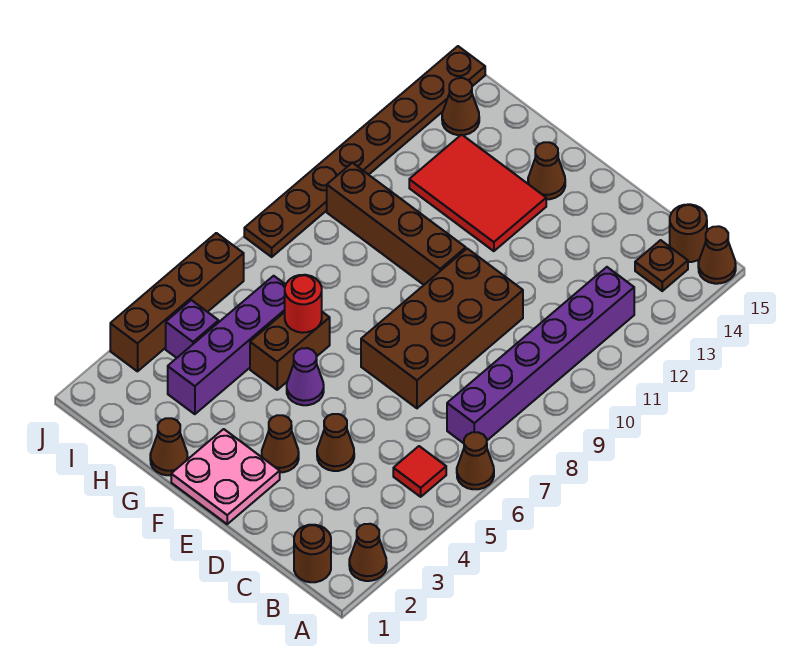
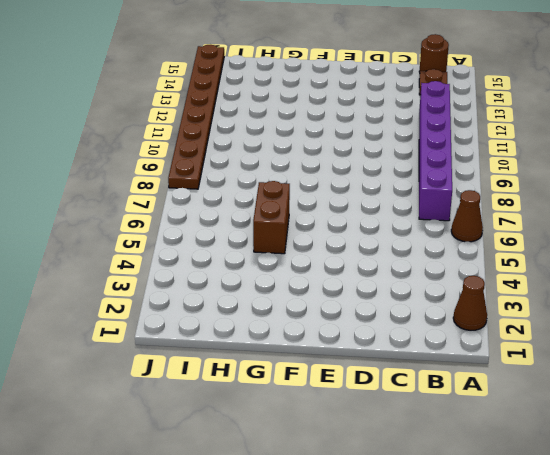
none -> brown 1x1 cone [698,226,736,284]
none -> brown 1x1 round brick [294,525,331,582]
none -> red 1x1 tile [393,446,446,497]

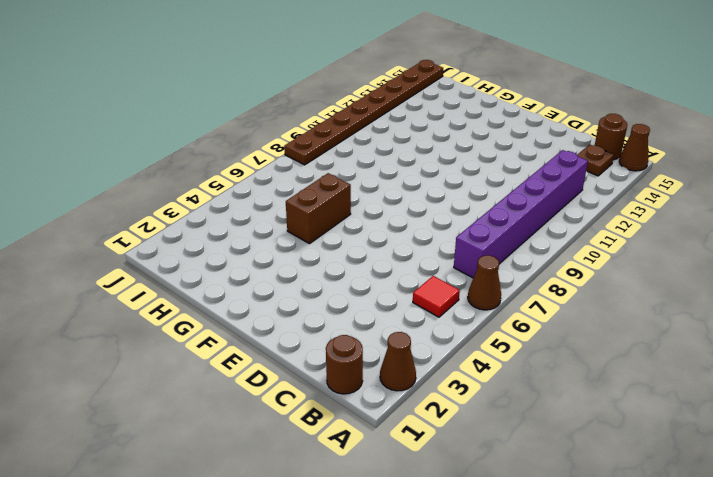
none -> brown 1x1 cone [317,414,354,471]
none -> brown 2x4 brick [361,249,523,408]
none -> pink 2x2 plate [171,429,280,524]

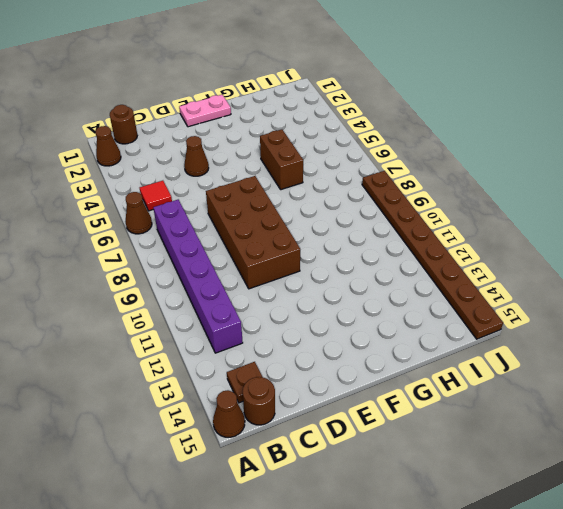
pink 1x2 plate [179,95,231,127] -> pink 2x2 plate [171,429,280,524]
none -> brown 1x1 cone [262,415,299,472]
none -> purple 1x1 cone [287,348,324,405]
none -> brown 1x4 brick [327,163,466,285]

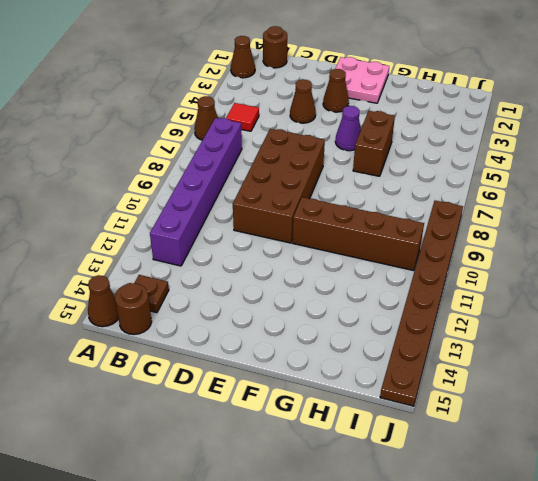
none -> red 2x3 tile [409,135,546,251]
none -> brown 1x1 cone [528,142,565,199]
none -> brown 1x1 cone [150,418,188,475]

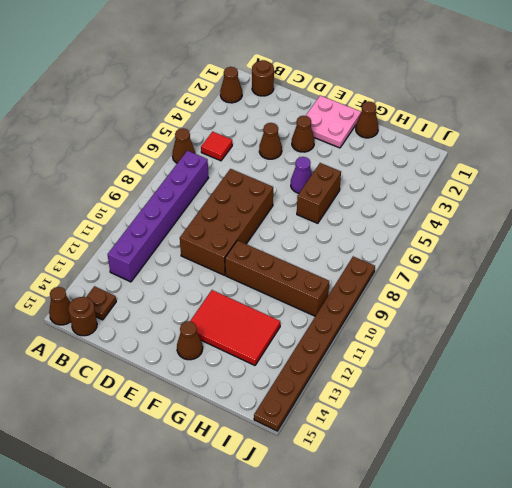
none -> purple 1x4 brick [168,276,286,414]
none -> purple 1x1 brick [166,300,219,358]
none -> brown 1x1 cone [442,78,479,135]

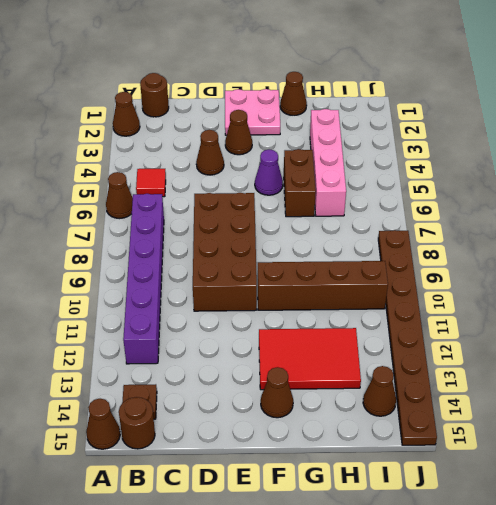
pink 1x4 brick [310,109,346,216] -> purple 1x4 brick [168,276,286,414]
none -> purple 1x1 brick [166,300,219,358]
none -> brown 1x4 brick [110,233,244,371]
none -> red 1x1 round brick [285,275,322,333]

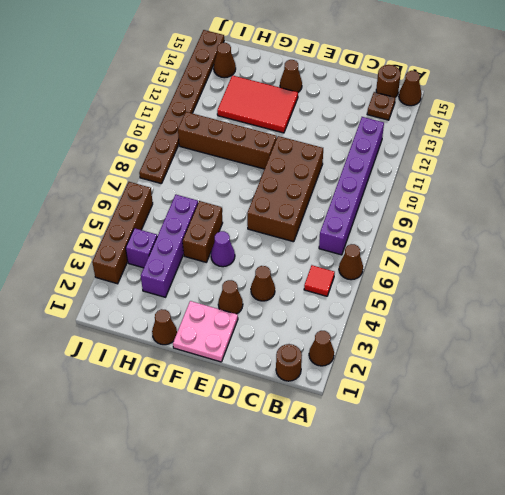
none -> red 1x1 round brick [285,275,322,333]

